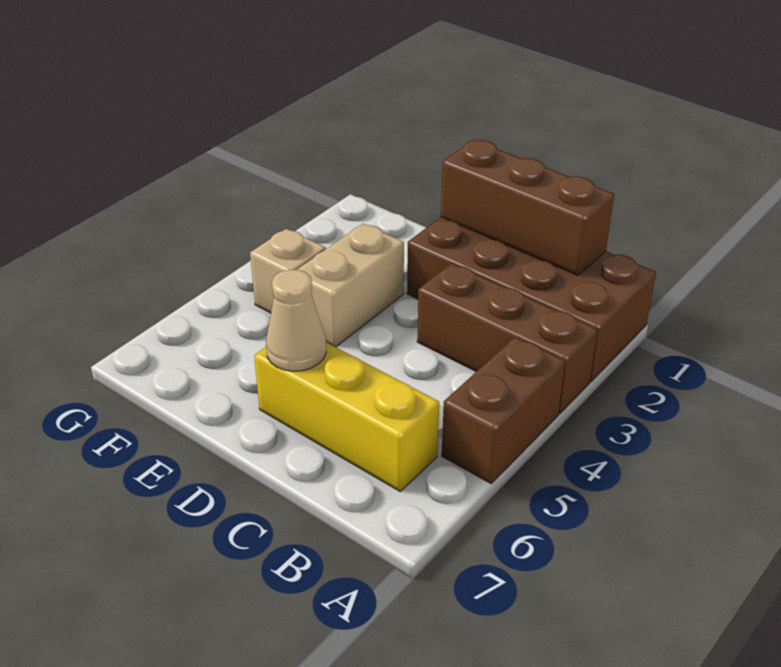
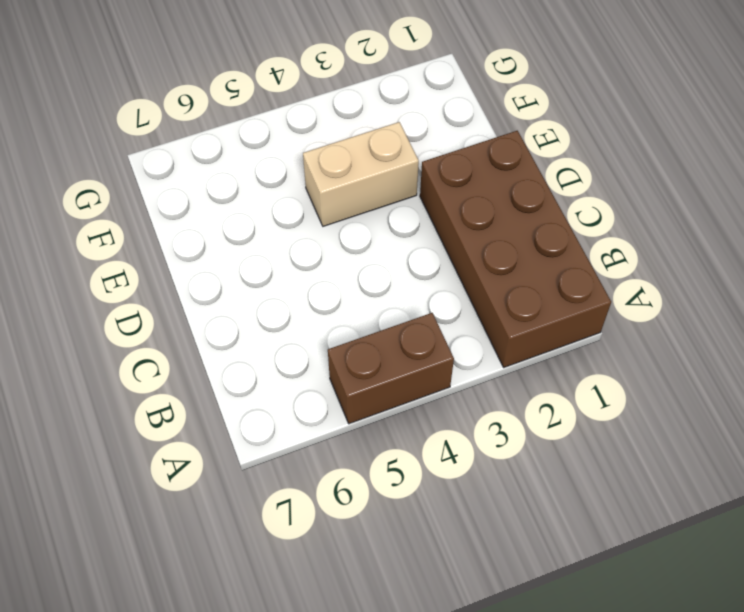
none -> brown 1x3 brick [417,263,598,413]
none -> yellow 1x3 brick [254,342,439,491]

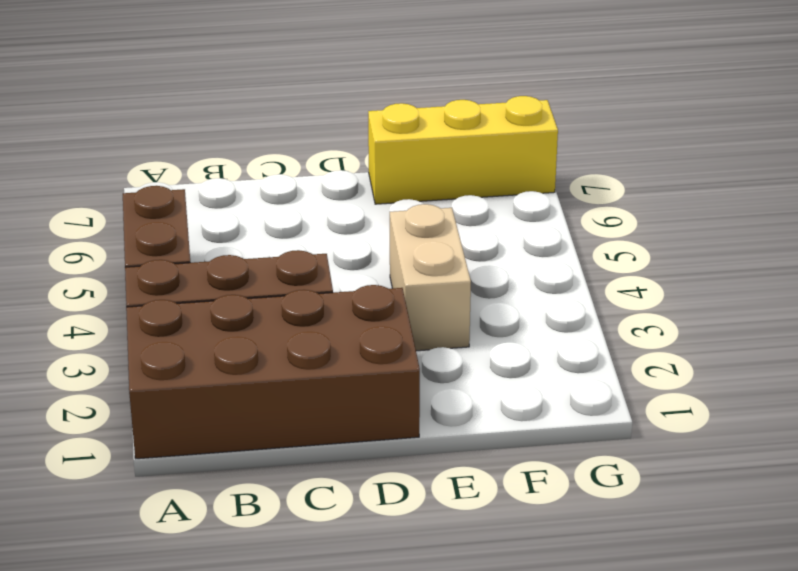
yellow 1x3 brick [368,96,558,204] -> yellow 1x3 brick moved to [254,342,439,491]
none -> tan 1x1 brick [250,229,326,313]
none -> brown 1x3 brick [441,140,614,275]

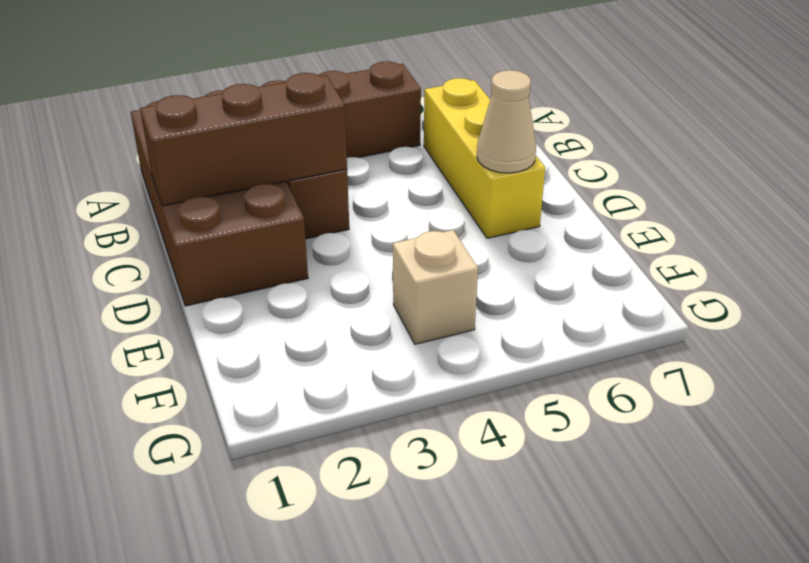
brown 1x3 brick [140,73,347,206] -> brown 1x3 brick turned to [441,140,614,275]
none -> tan 1x2 brick [297,224,404,347]

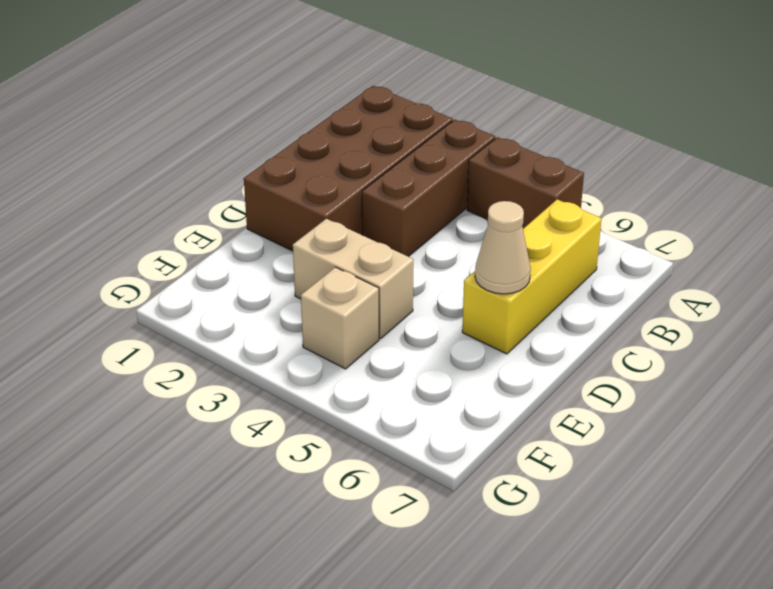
none -> brown 1x3 brick [441,140,614,275]

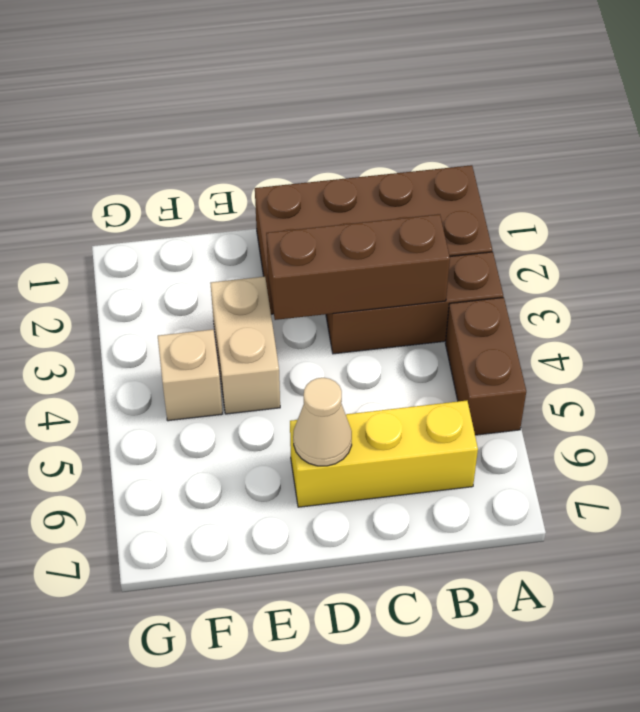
brown 1x3 brick [266,214,450,320] -> brown 1x3 brick moved to [441,140,614,275]

